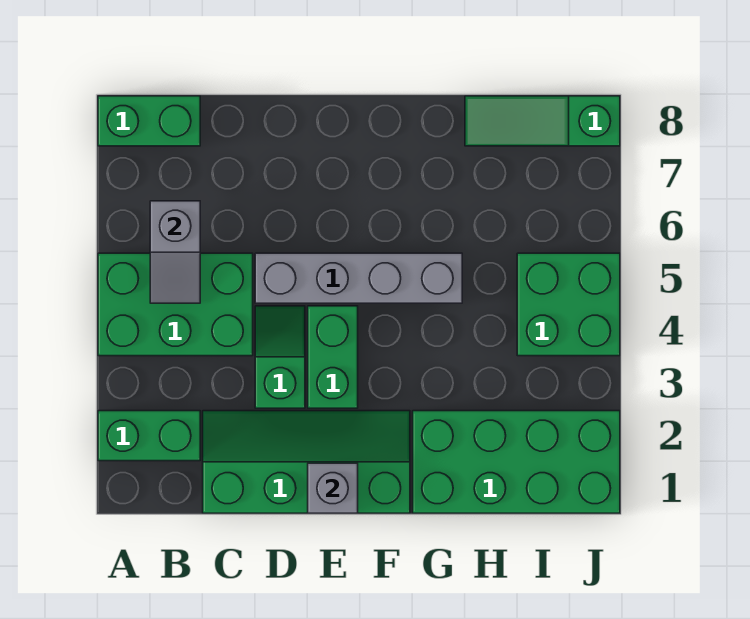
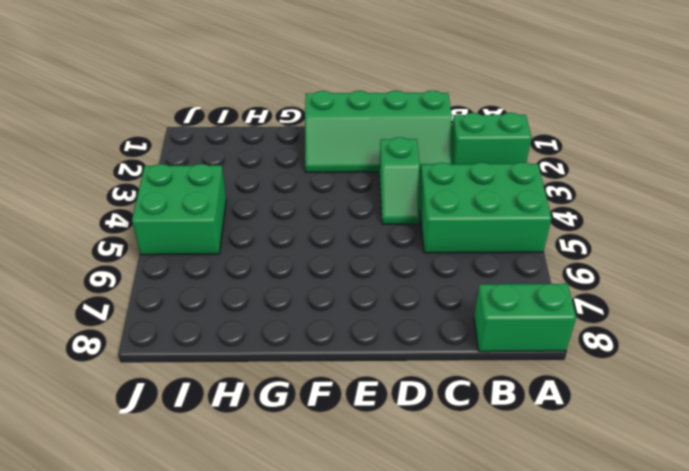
none -> grey 1x4 brick [255,253,462,303]
none -> green 1x2 brick [308,306,358,408]
none -> green 2x4 brick [413,411,620,513]

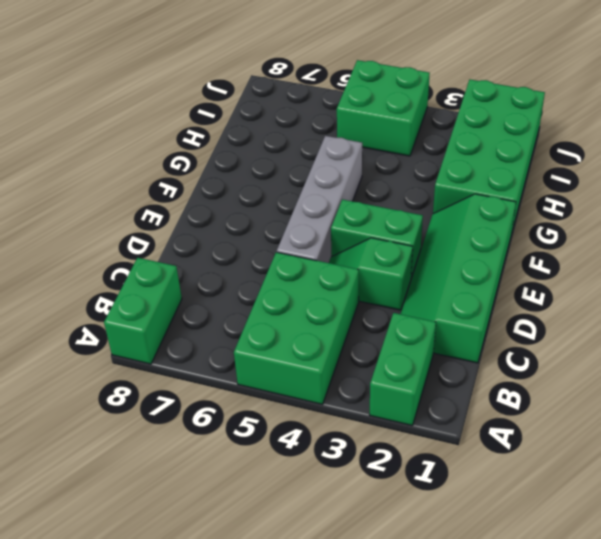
none -> green 1x3 slope [465,96,620,146]
none -> grey 1x2 slope [150,201,200,303]
none -> grey 1x1 brick [308,463,358,513]

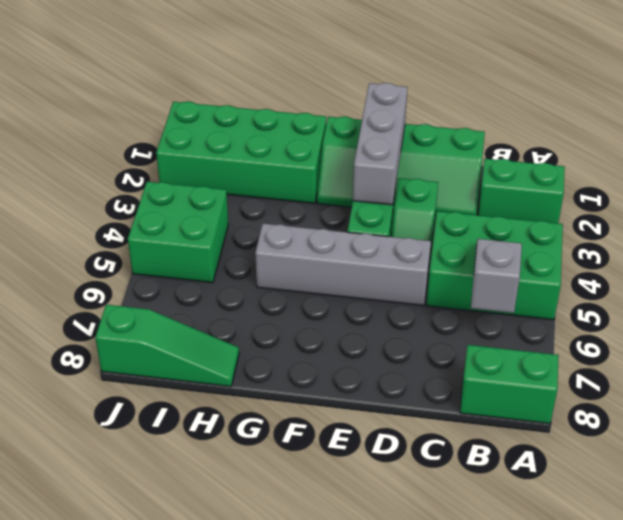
grey 1x3 brick [353,83,407,205] -> grey 1x1 brick [308,463,358,513]

